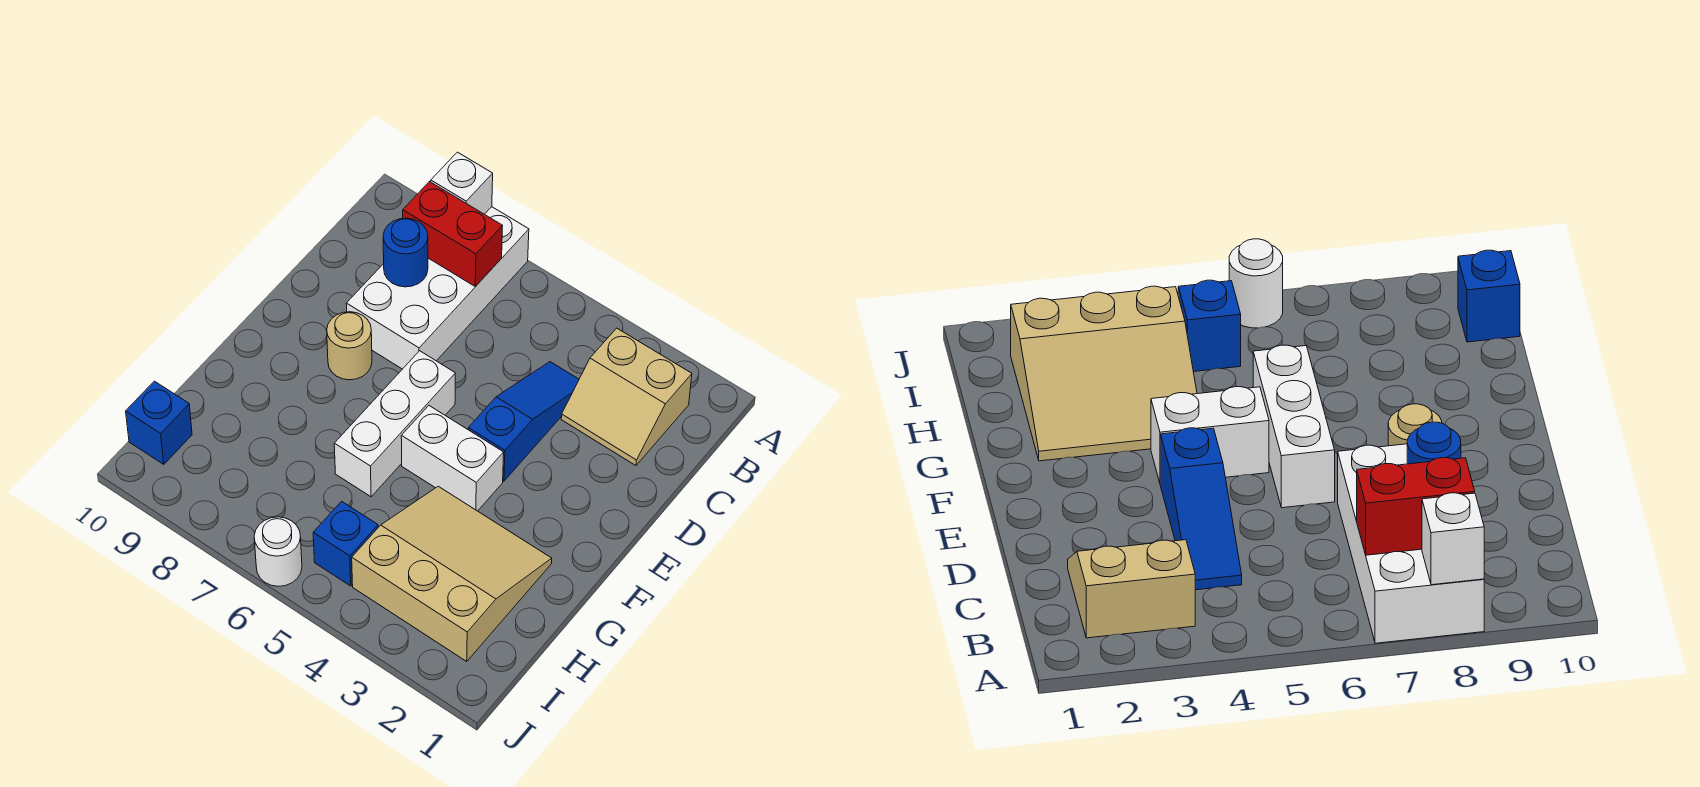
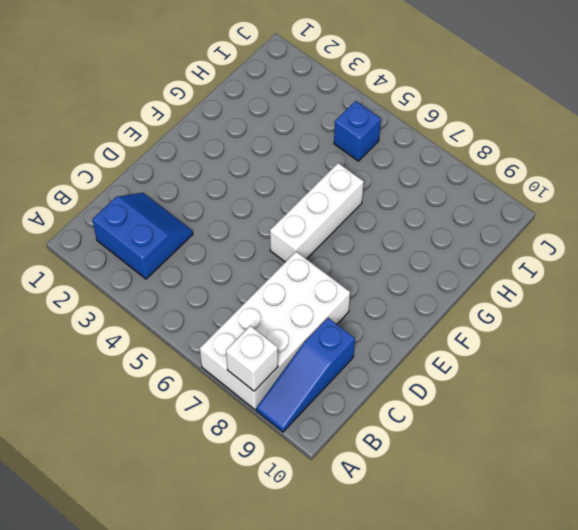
blue 1x3 slope [256,318,355,432] -> blue 1x3 slope moved to [468,362,579,481]
blue 2x2 slope [92,193,193,279] -> tan 2x2 slope [561,328,692,466]
none -> tan 1x1 round brick [327,312,372,380]
none -> white 1x2 brick [401,406,504,511]
none -> tan 3x3 slope [352,486,552,661]

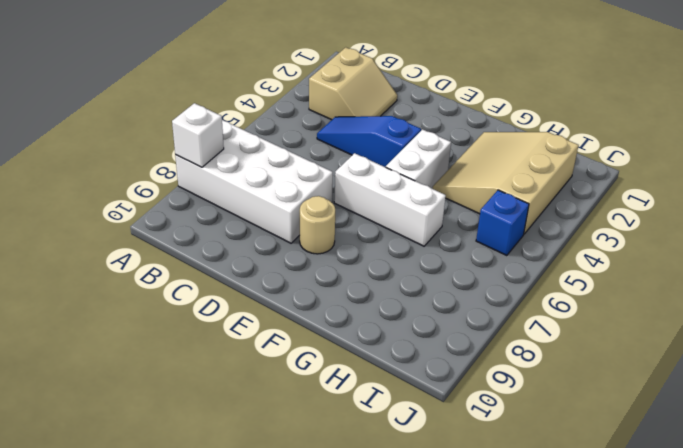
none -> blue 1x1 brick [126,381,192,464]
none -> white 1x1 round brick [254,517,302,586]
none -> red 1x2 brick [403,182,502,287]

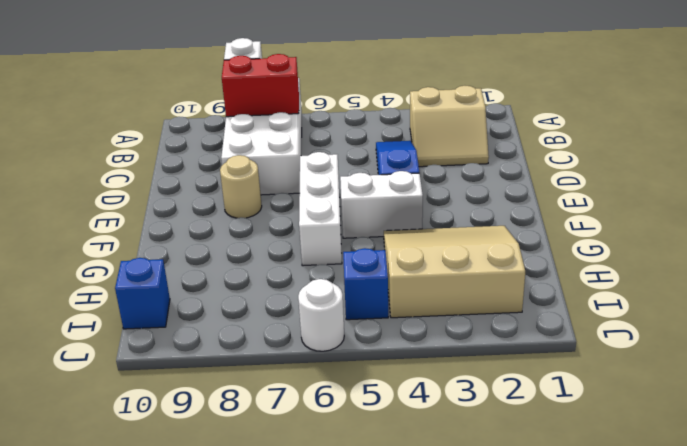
none -> blue 1x1 round brick [383,218,428,287]

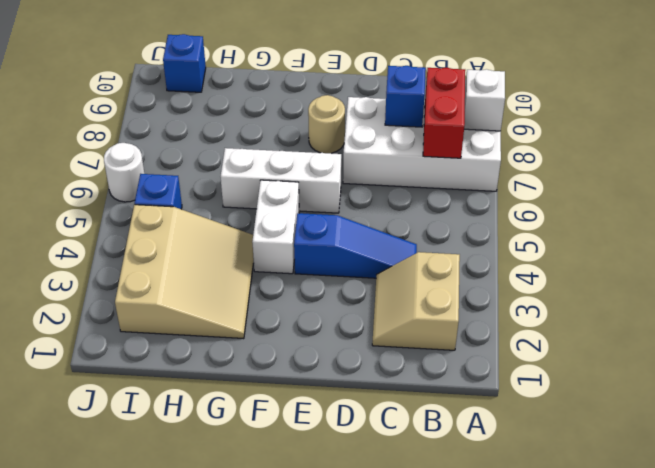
blue 1x1 brick [385,66,426,127] -> blue 1x1 round brick [383,218,428,287]

